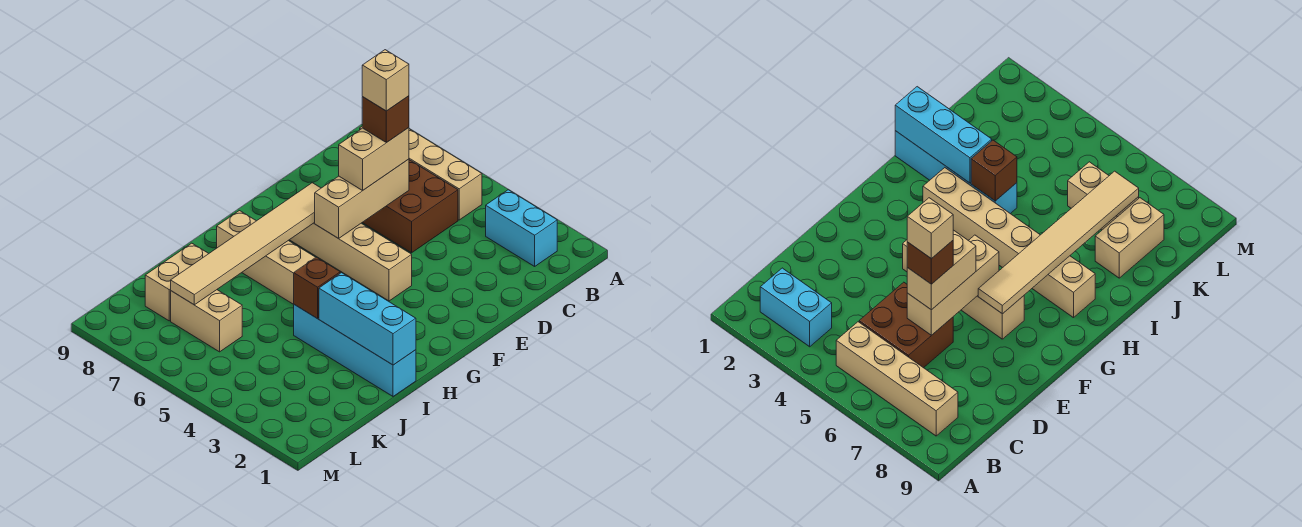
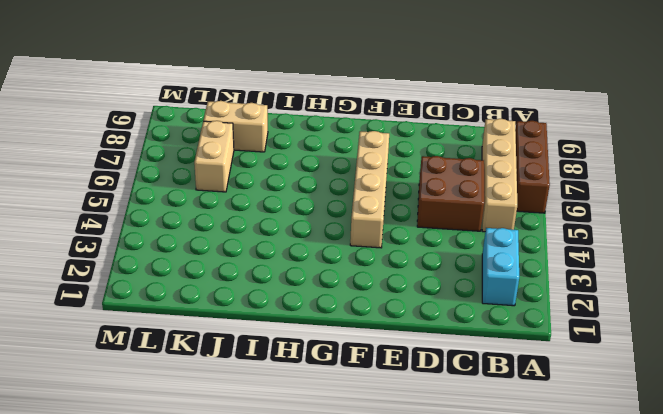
brown 1x3 brick [515,121,550,213] -> none
none -> tan 1x6 brick [217,211,316,304]
none -> cyan 1x4 brick [294,305,416,396]
none -> tan 1x3 brick [315,159,409,238]

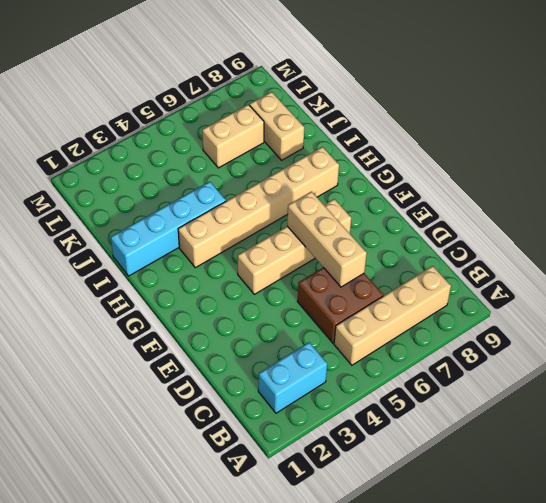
none -> tan 1x6 tile [171,183,321,305]
none -> cyan 1x3 brick [319,273,416,365]
none -> brown 1x1 brick [294,257,340,319]

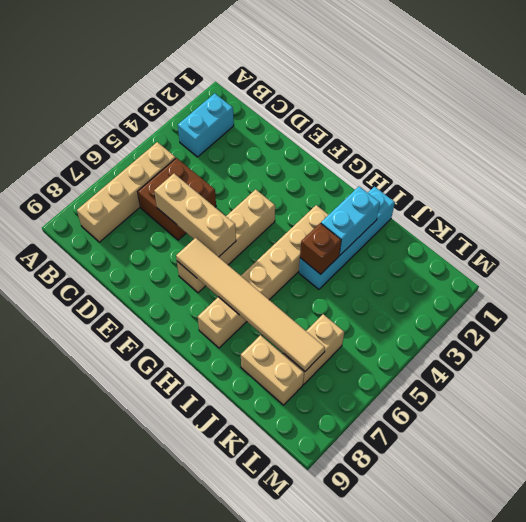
cyan 1x2 brick [321,187,380,255] -> cyan 1x3 brick [319,273,416,365]
none -> tan 1x2 brick [339,128,409,190]
none -> brown 1x1 brick [362,96,409,143]
none -> tan 1x1 brick [362,50,409,111]

